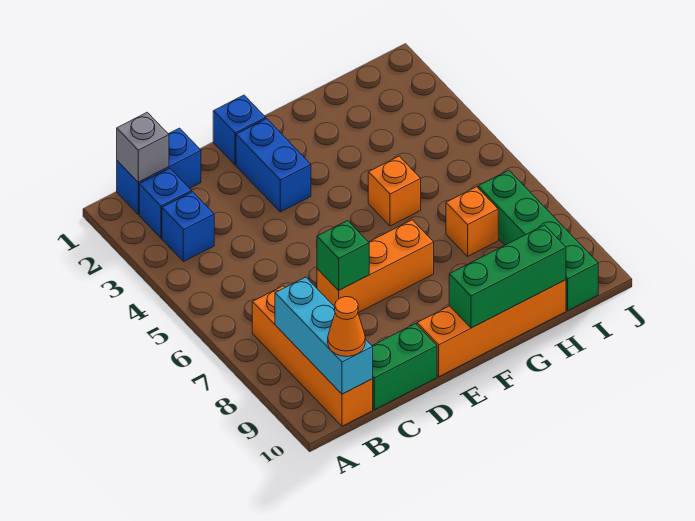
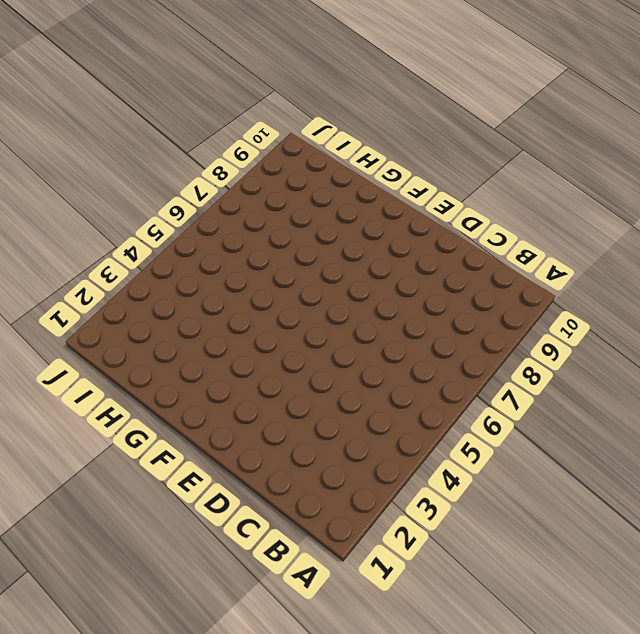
none -> blue 1x2 brick [117,128,201,214]
none -> blue 1x1 brick [139,168,192,238]
none -> blue 1x1 brick [162,192,214,262]

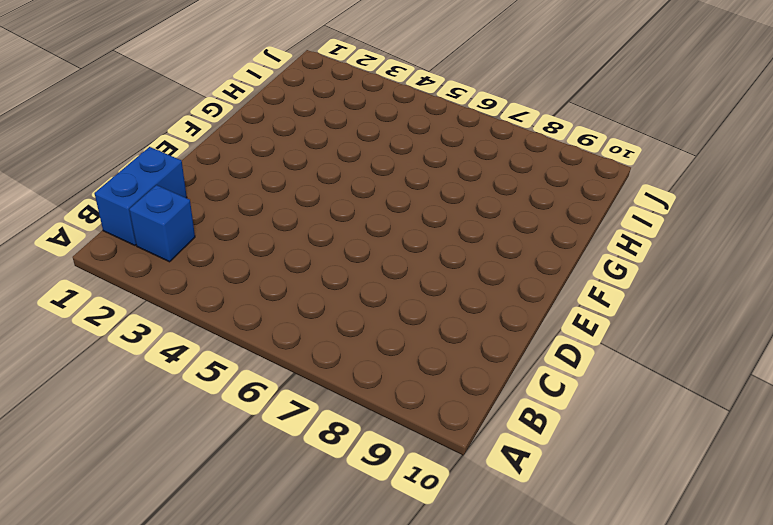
none -> blue 1x1 brick [162,192,214,262]
none -> orange 1x4 brick [252,286,373,426]
none -> green 1x2 brick [372,324,437,410]

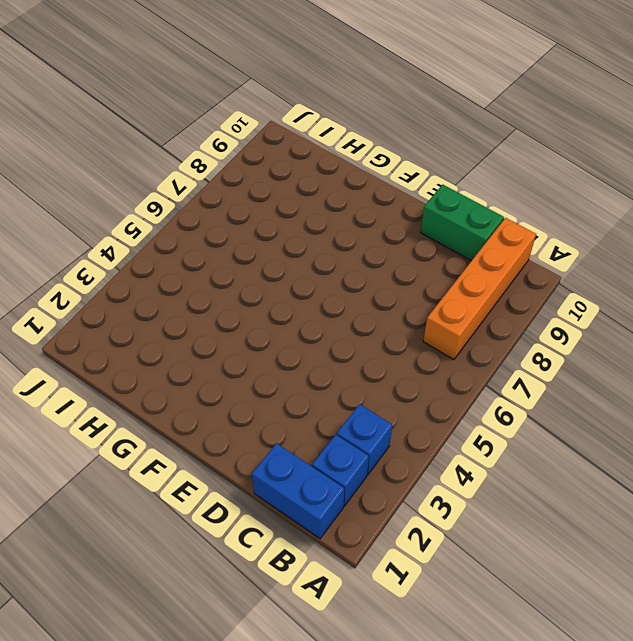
none -> orange 1x3 brick [317,220,434,313]
none -> blue 1x1 brick [213,95,266,165]
none -> blue 1x2 brick [236,119,311,212]

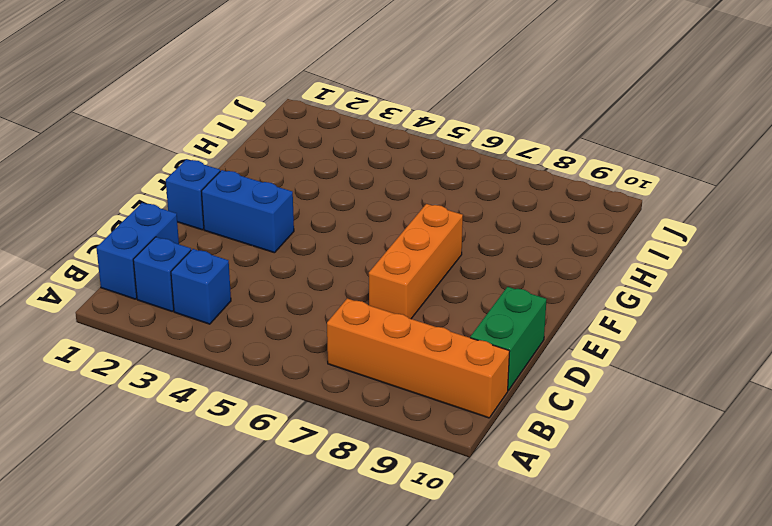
none -> orange 1x4 brick [417,280,566,377]
none -> orange 1x1 brick [368,156,421,226]
none -> orange 1x1 brick [446,187,498,256]

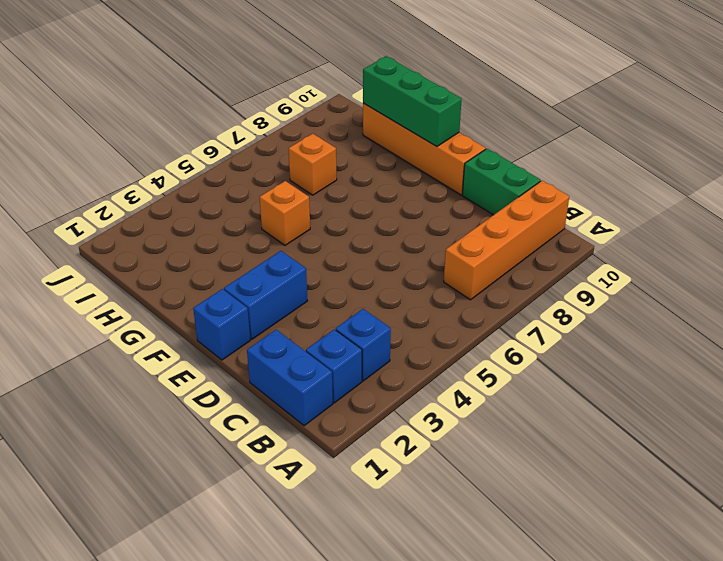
none -> orange 1x3 brick [317,220,434,313]
none -> green 1x4 brick [478,170,598,310]
none -> grey 1x1 brick [117,112,169,182]

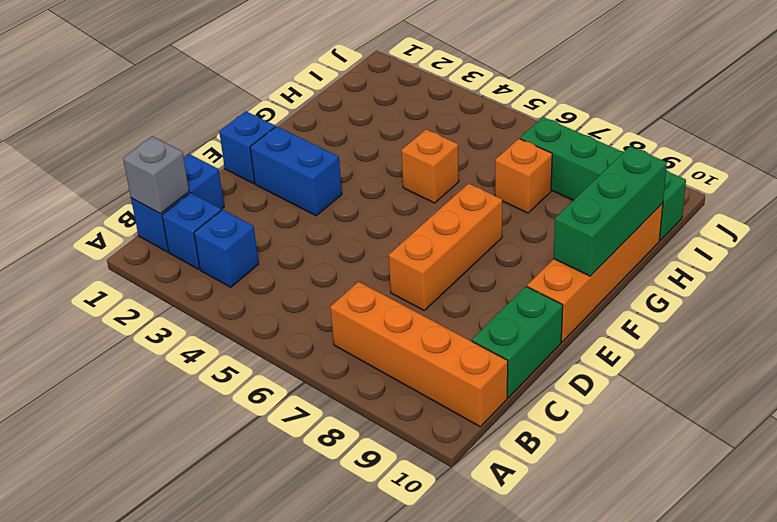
none -> cyan 1x3 brick [275,277,373,394]
none -> green 1x1 brick [317,221,369,291]
none -> orange 1x1 cone [328,297,365,357]

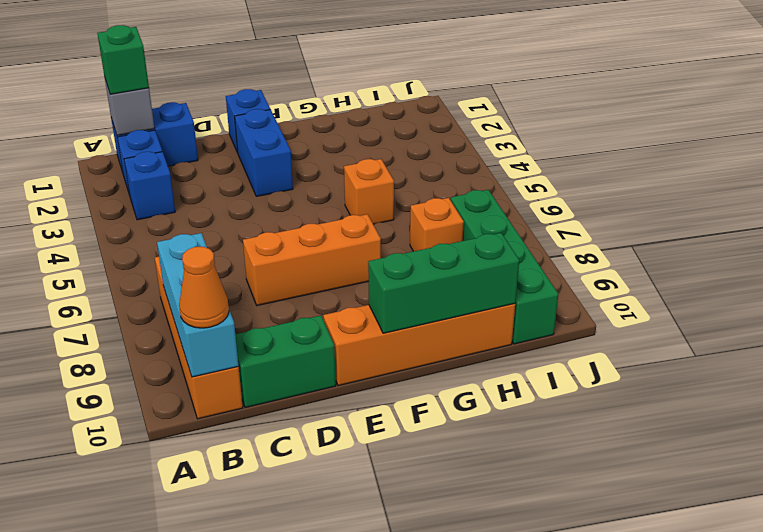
green 1x1 brick [97,25,149,94] -> green 1x1 brick moved to [317,221,369,291]

